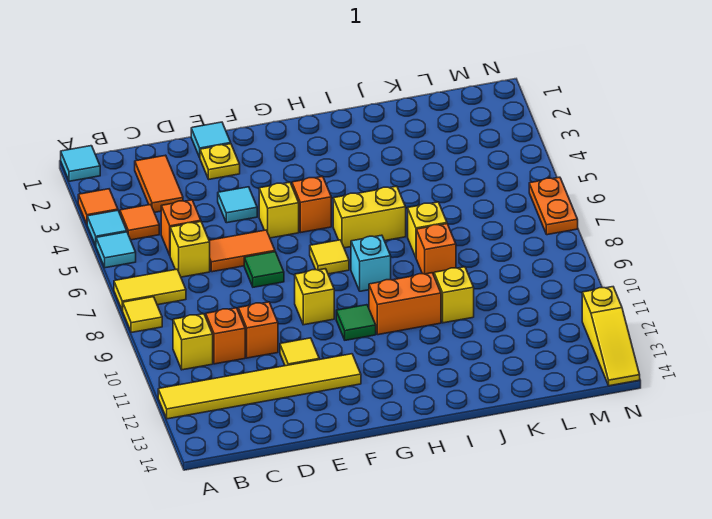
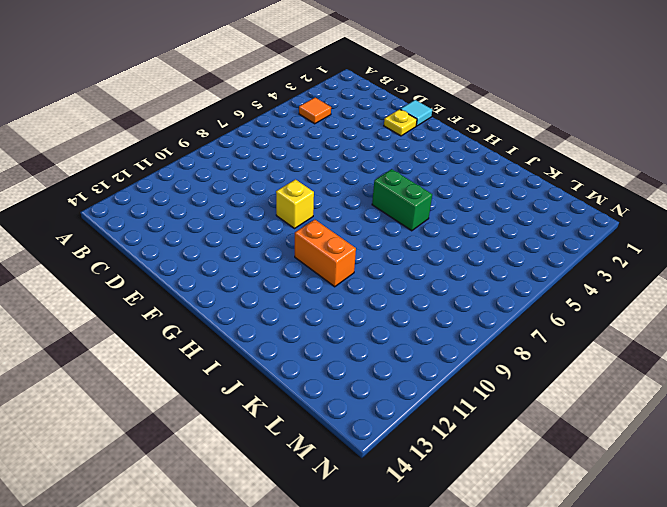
green 1x2 brick [372,169,432,231] -> yellow 1x2 brick [333,186,406,248]
none -> cyan 1x1 tile [61,146,100,181]
none -> orange 1x1 tile [78,189,118,224]
none -> cyan 1x1 tile [87,210,127,245]
none -> cyan 1x1 tile [96,232,136,268]

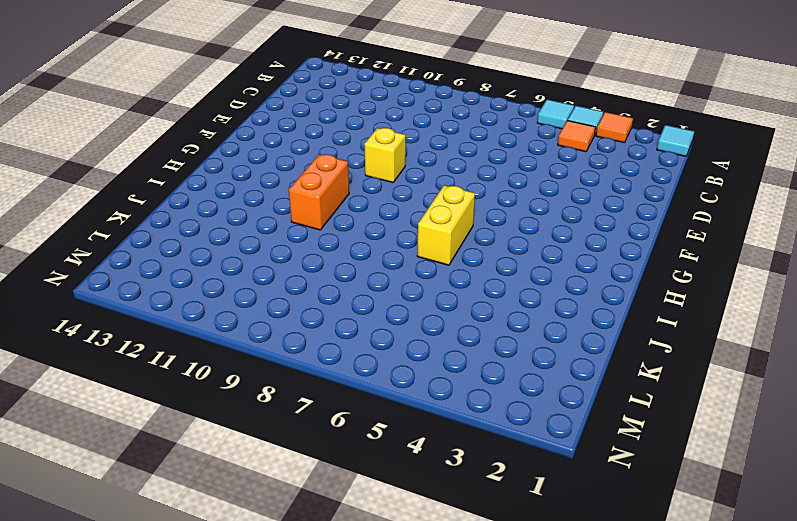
none -> yellow 1x2 tile [114,269,186,311]
none -> yellow 1x1 tile [123,297,162,333]
none -> yellow 1x6 tile [158,354,361,419]
none -> yellow 1x1 brick [173,314,213,370]

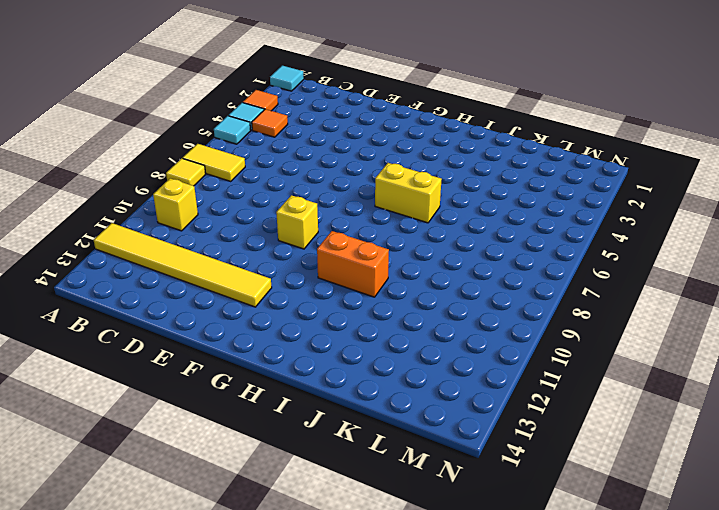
none -> orange 1x2 tile [135,155,183,212]
none -> orange 1x1 brick [161,200,201,255]
none -> yellow 1x1 brick [170,222,210,277]
none -> orange 1x1 brick [206,308,245,364]

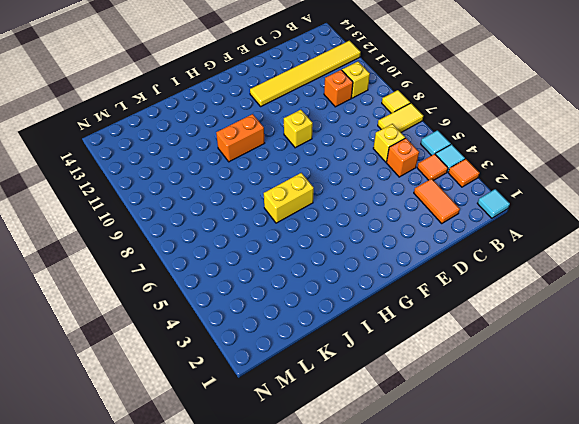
none -> orange 1x2 tile [209,230,275,272]
none -> orange 1x1 brick [238,302,278,358]
none -> cyan 1x1 tile [191,122,231,157]
none -> yellow 1x1 plate [200,144,240,179]

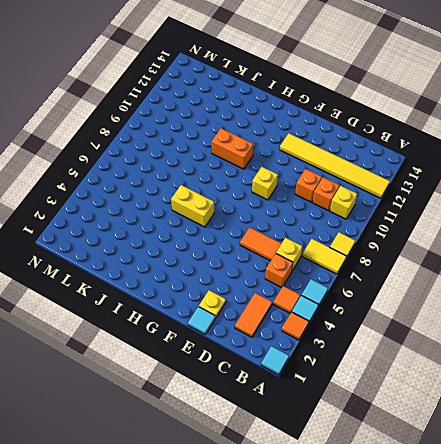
none -> cyan 1x1 tile [218,187,257,223]
none -> green 1x1 tile [244,252,284,287]
none -> yellow 1x1 tile [280,338,319,366]
none -> yellow 1x1 brick [259,182,299,238]

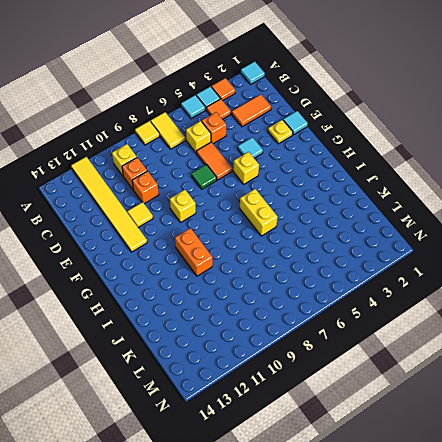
none -> orange 1x1 brick [292,176,331,233]
none -> yellow 1x1 tile [310,240,349,274]
none -> green 1x1 tile [336,305,376,340]
none -> cyan 1x1 brick [351,235,391,291]

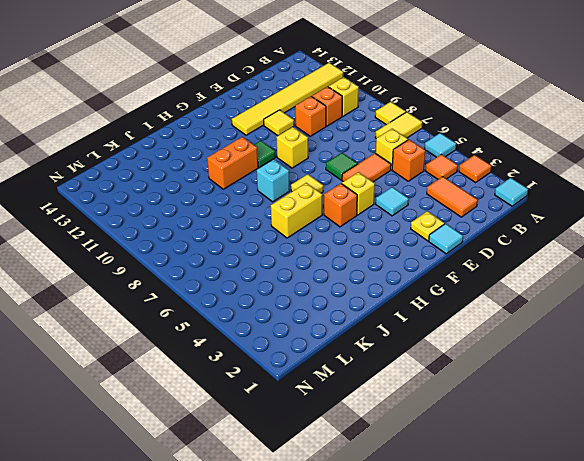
none -> cyan 1x1 tile [87,210,127,245]
none -> yellow 1x1 brick [408,202,447,257]
none -> orange 1x1 brick [416,224,456,275]
none -> yellow 1x1 brick [434,267,474,323]

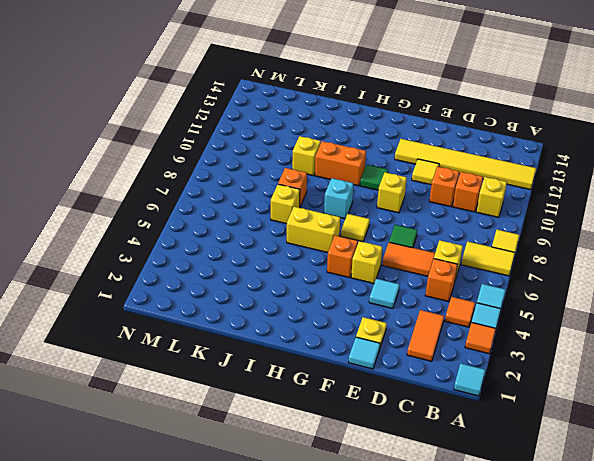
none -> orange 1x2 plate [529,177,578,235]
none -> yellow 1x3 slope [582,287,640,386]

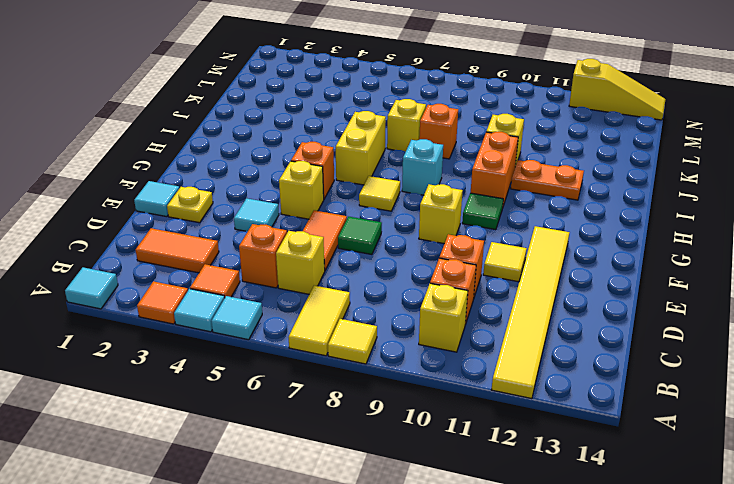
orange 1x2 plate [511,160,584,200] -> orange 1x2 plate moved to [529,177,578,235]

